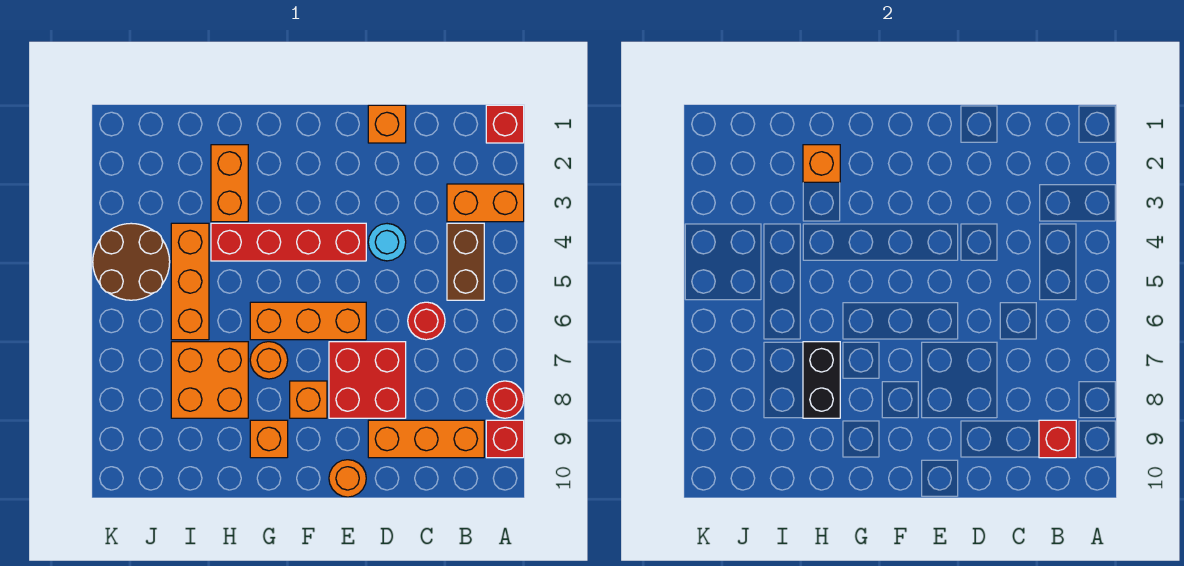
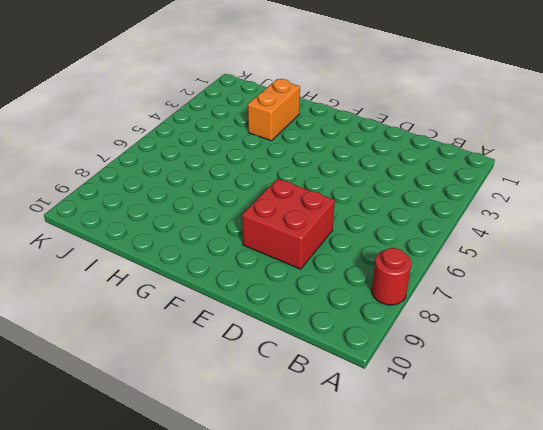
none -> red 1x1 brick [486,105,524,143]
none -> orange 1x2 brick [447,184,524,222]
none -> red 1x1 brick [486,420,524,458]

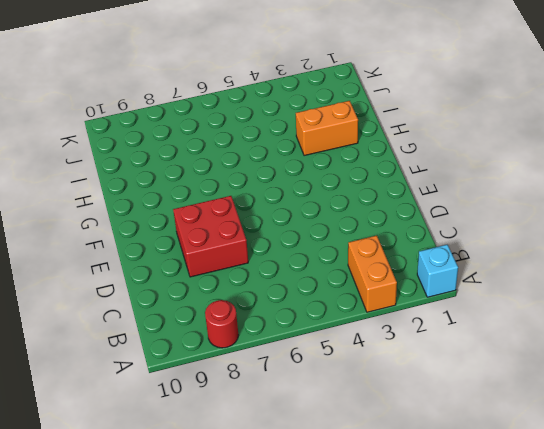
cyan 1x1 brick [417,245,458,297] -> red 1x1 brick [486,105,524,143]
none -> red 1x1 brick [486,420,524,458]
none -> brown 1x2 brick [447,223,484,300]
none -> orange 1x3 brick [368,420,484,458]

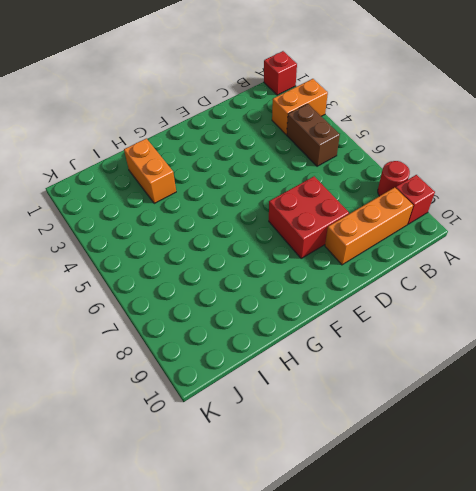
none -> red 1x1 round brick [408,302,445,340]
none -> orange 1x1 brick [368,105,406,143]
none -> cyan 1x1 round brick [368,224,406,261]

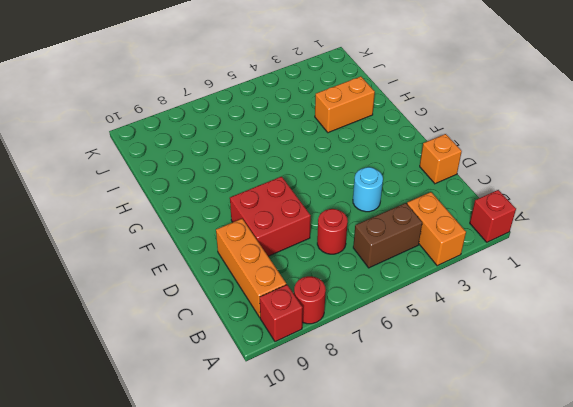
none -> red 1x4 brick [211,223,366,261]
none -> orange 1x3 brick [250,302,366,340]
none -> orange 1x1 round brick [329,460,366,497]

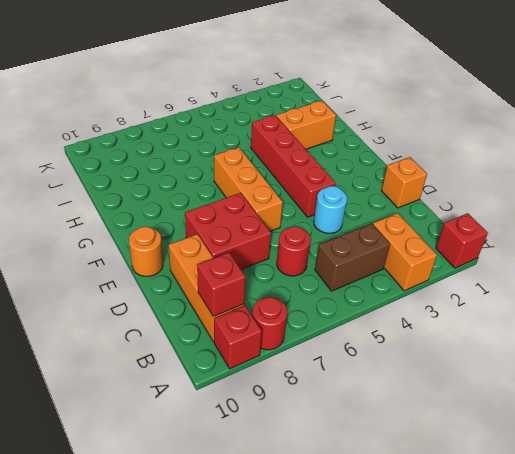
none -> orange 1x1 brick [290,381,327,418]
none -> orange 1x1 round brick [250,342,288,379]
none -> orange 1x1 brick [250,420,288,458]

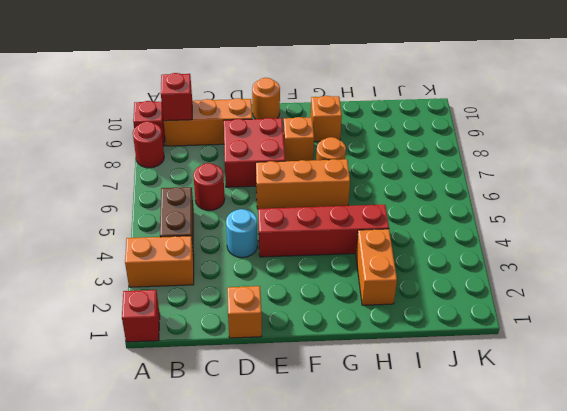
none -> orange 2x2 brick [171,342,248,418]
none -> orange 1x3 brick [171,223,209,340]
none -> brown 2x2 round brick [93,223,170,300]

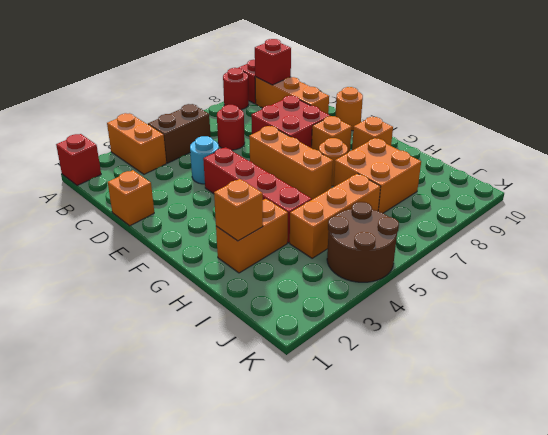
none -> black 1x2 brick [803,342,840,418]

